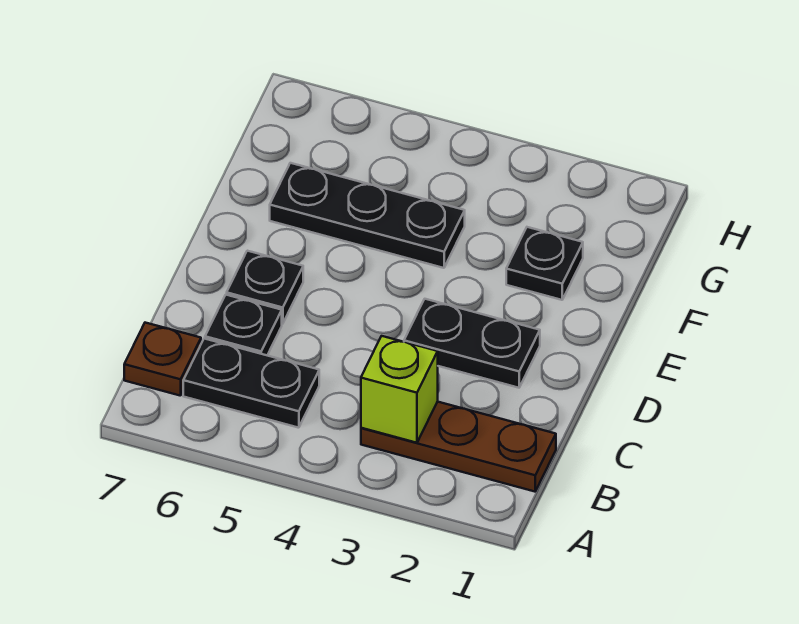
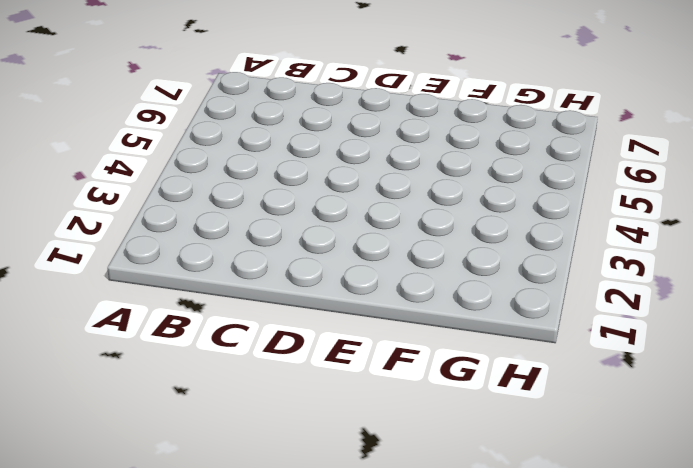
none -> brown 1x3 plate [361,402,556,492]
none -> black 1x2 plate [183,339,319,428]

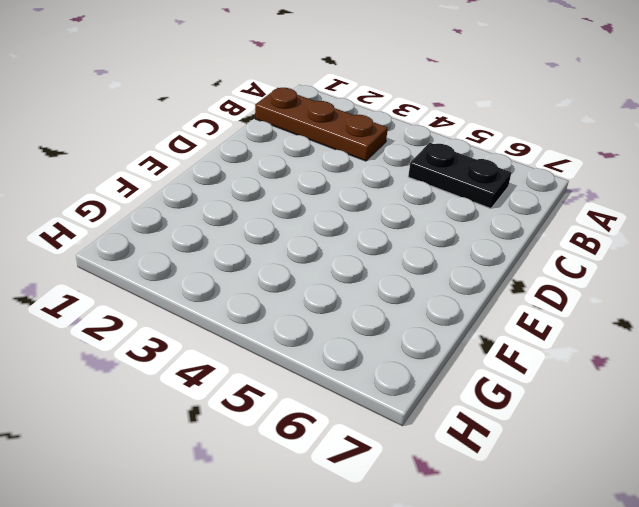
none -> brown 1x1 plate [124,323,201,396]
none -> black 1x1 plate [205,295,282,355]

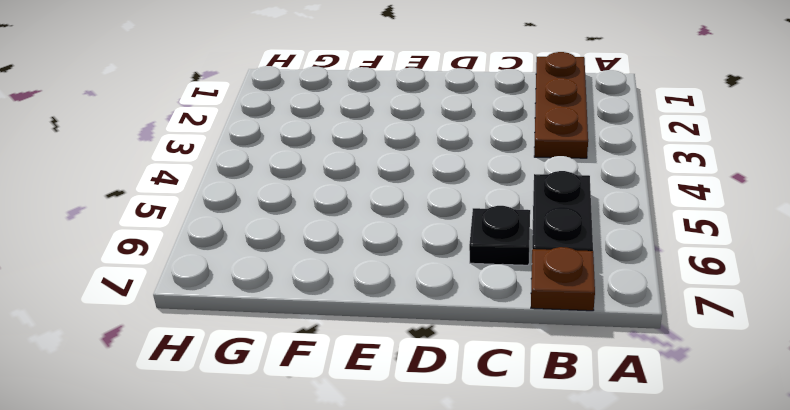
none -> black 1x2 plate [404,299,540,388]
none -> black 1x1 plate [227,251,303,324]

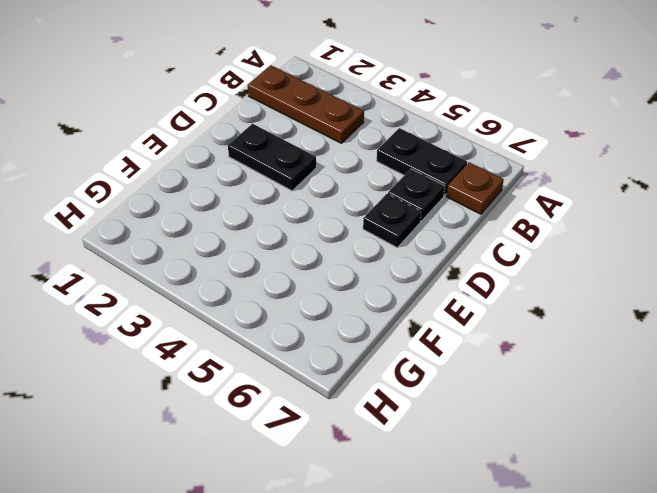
none -> black 1x1 plate [506,227,583,300]
none -> black 1x3 plate [270,163,465,268]

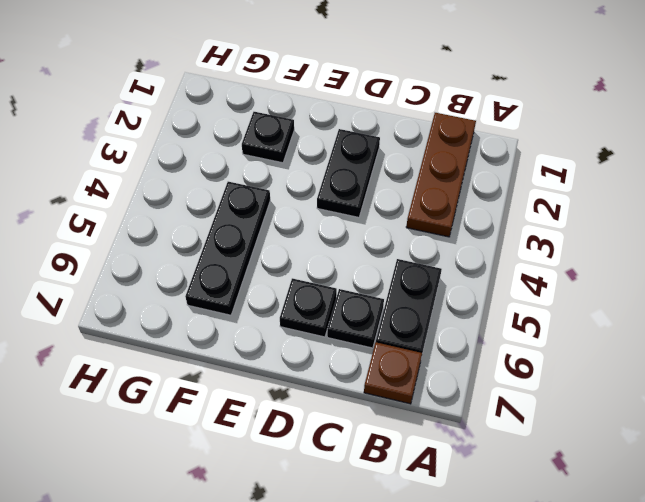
none -> lime 1x1 brick [361,336,438,443]

